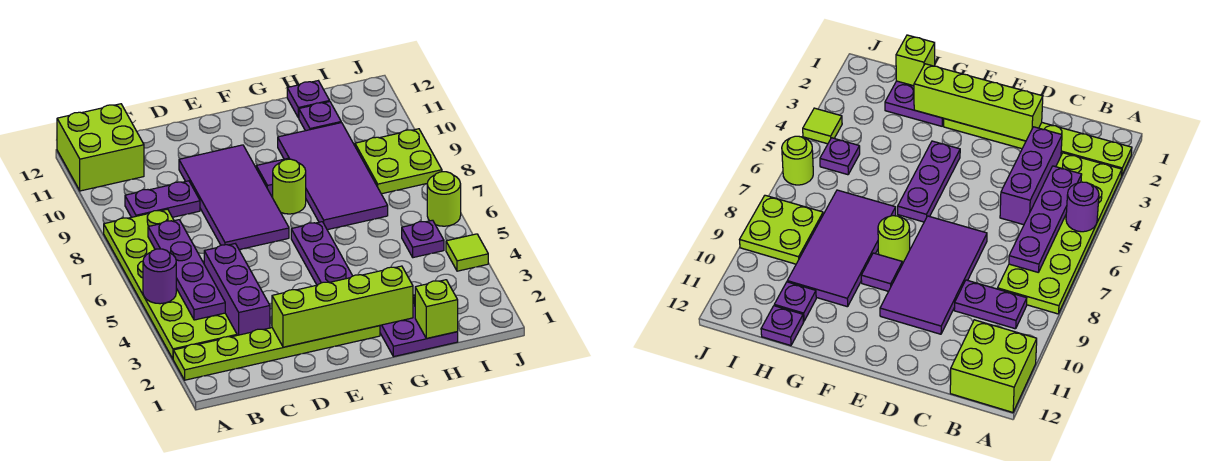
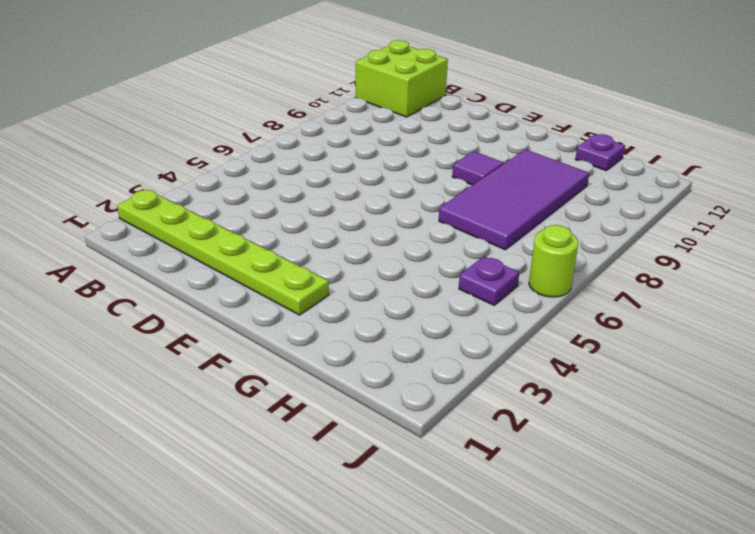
none -> lime 2x6 plate [104,209,237,359]
none -> purple 1x2 plate [125,181,200,217]
none -> purple 1x3 brick [204,244,270,335]

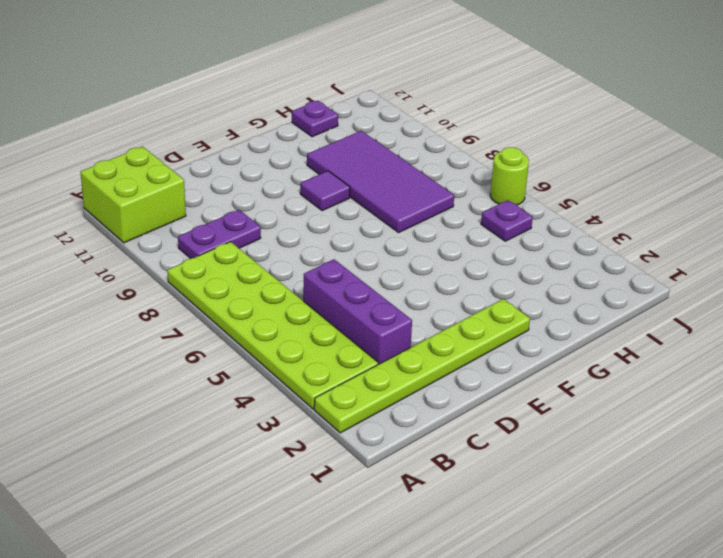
none -> purple 2x4 tile [179,145,289,250]
none -> purple 1x3 plate [291,222,352,285]
none -> lime 1x1 round brick [273,159,306,214]

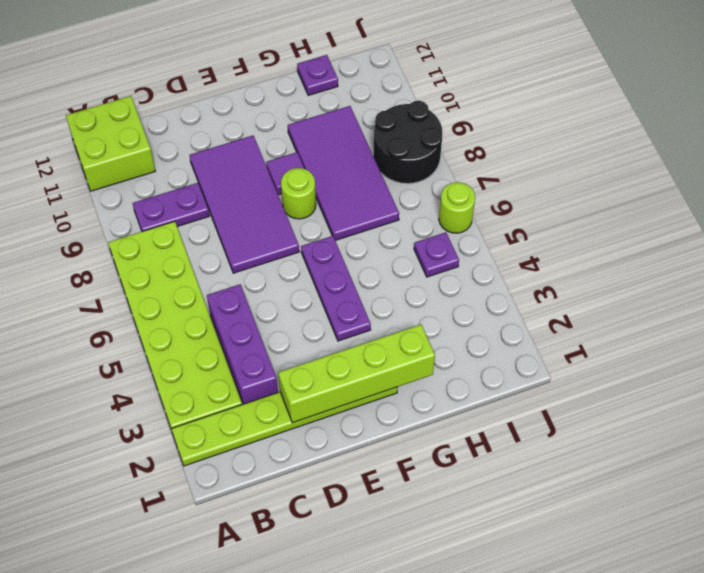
black 2x2 round brick [373,101,442,184] -> lime 2x2 plate [355,129,442,194]
none -> purple 2x2 plate [380,295,458,357]
none -> purple 1x1 plate [299,102,341,131]
none -> lime 1x1 tile [446,234,488,271]

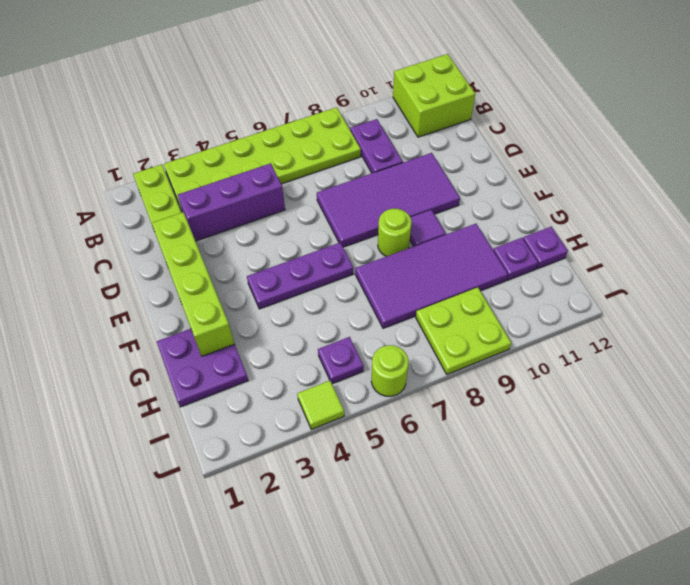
none -> purple 1x1 round brick [143,249,176,304]
none -> purple 1x4 plate [148,220,225,320]
none -> lime 1x1 brick [415,280,458,338]

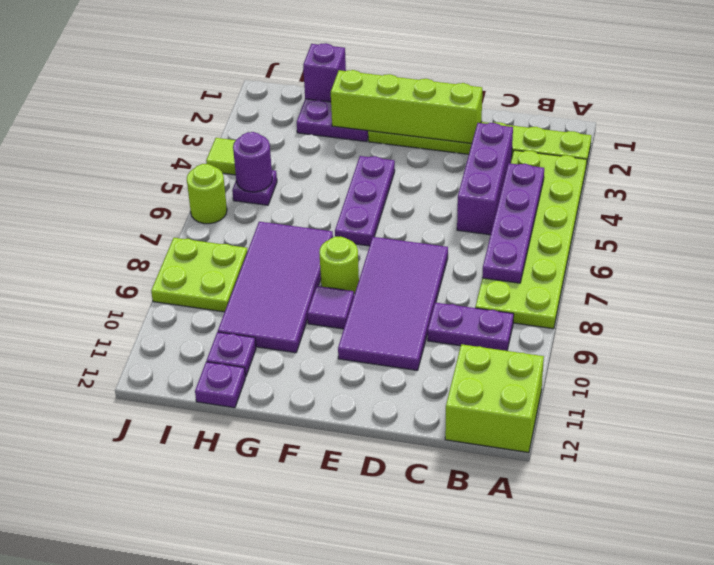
purple 1x1 brick [303,43,346,102] -> lime 1x1 brick [415,280,458,338]
purple 1x1 round brick [233,132,272,192] -> purple 1x1 round brick moved to [143,249,176,304]

